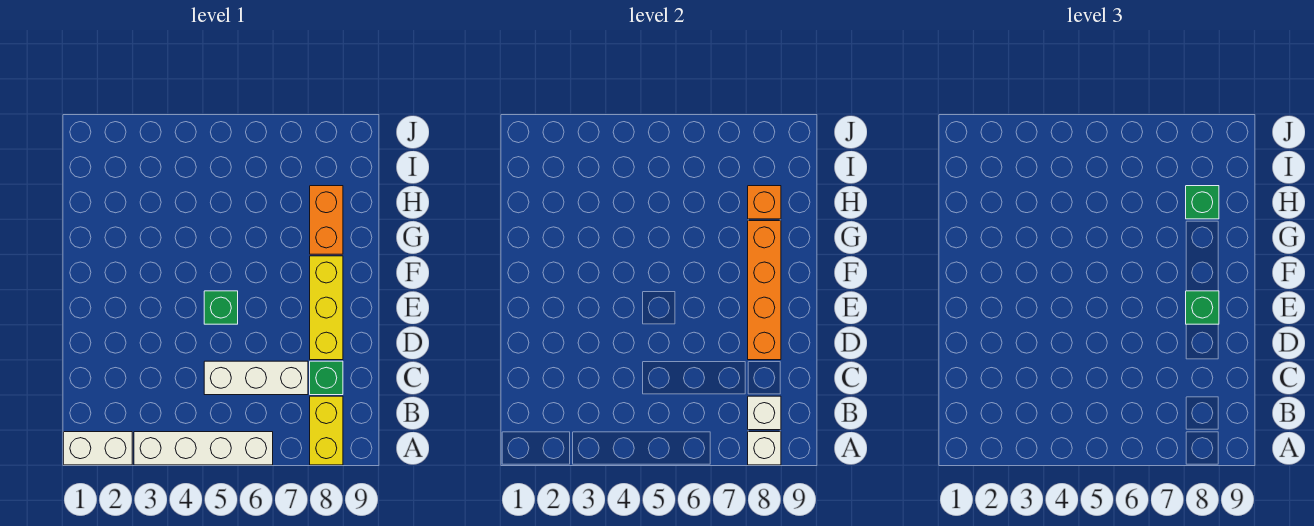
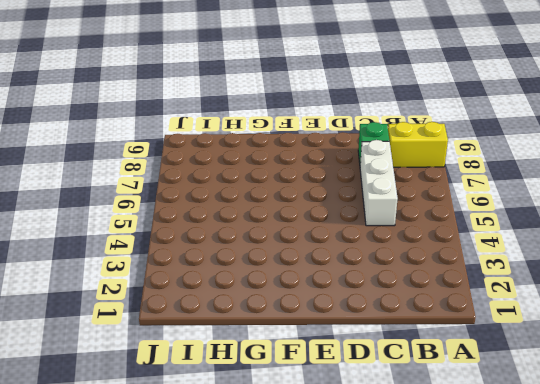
none -> white 1x2 brick [64,432,132,465]
none -> white 1x4 brick [134,432,273,465]
none -> yellow 1x3 brick [310,256,343,360]

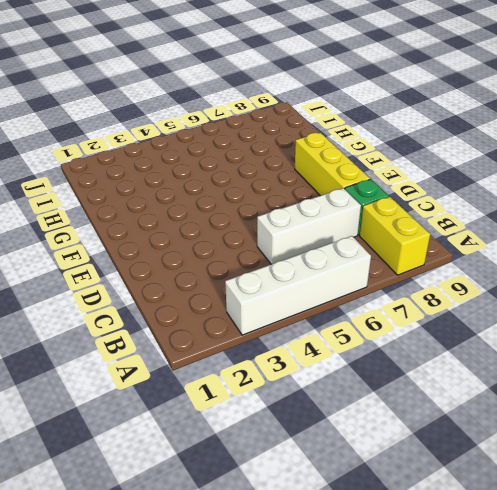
none -> white 1x2 brick [64,432,132,465]
none -> green 1x1 brick [204,291,238,324]
none -> orange 1x2 brick [310,186,343,254]

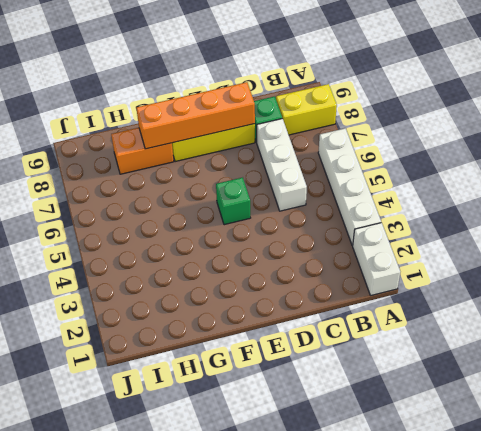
none -> white 1x1 brick [748,432,781,465]
none -> white 1x1 brick [748,396,781,430]
none -> orange 1x1 brick [748,186,781,219]

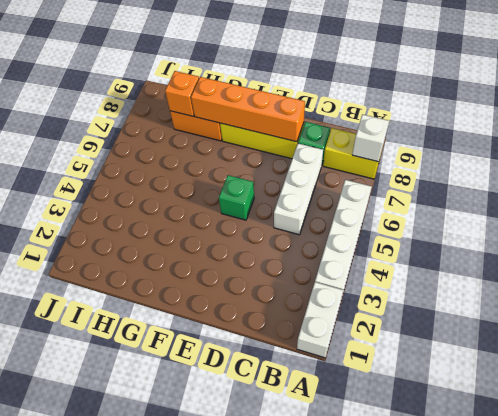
none -> white 1x1 brick [748,396,781,430]
none -> green 1x1 brick [1186,291,1219,324]
none -> green 1x1 brick [1186,186,1219,219]

